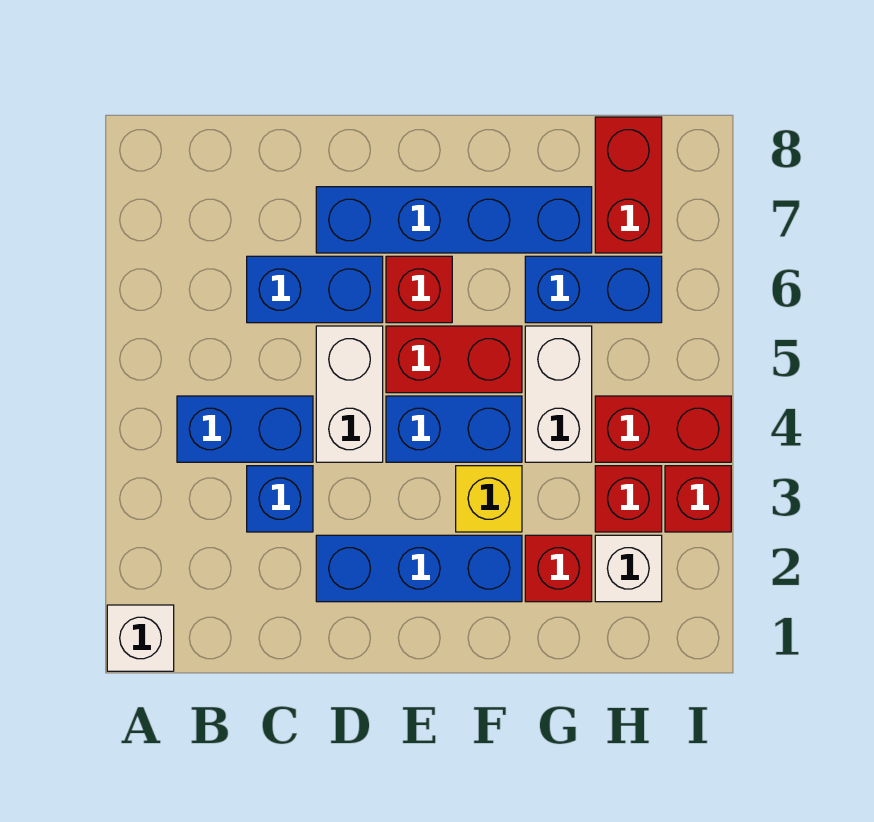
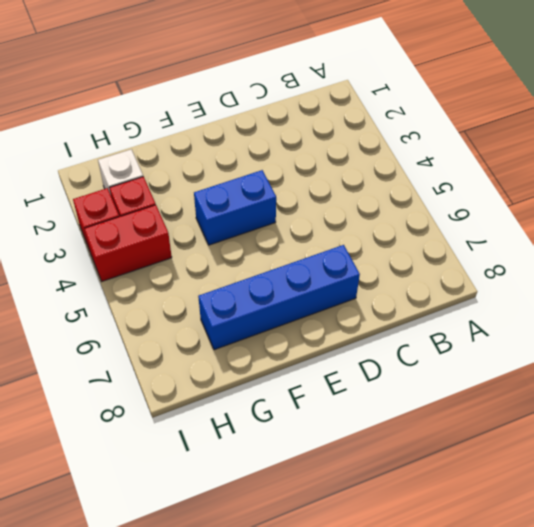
none -> white 1x1 brick [107,605,174,671]
none -> blue 1x2 brick [177,396,313,462]
none -> blue 1x1 brick [247,466,313,532]

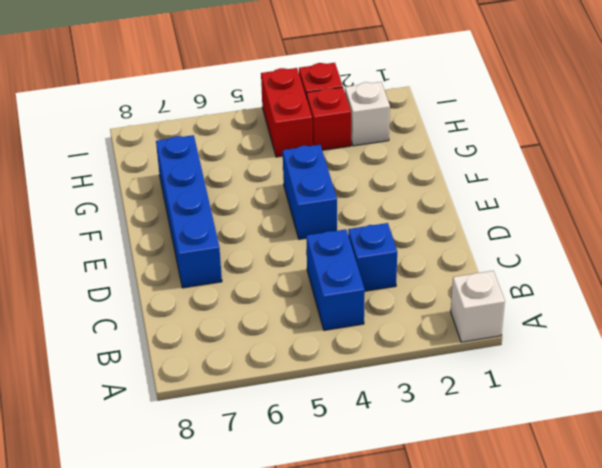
none -> blue 1x2 brick [247,256,383,323]
none -> blue 1x3 brick [316,535,522,602]
none -> white 1x2 brick [316,326,383,462]

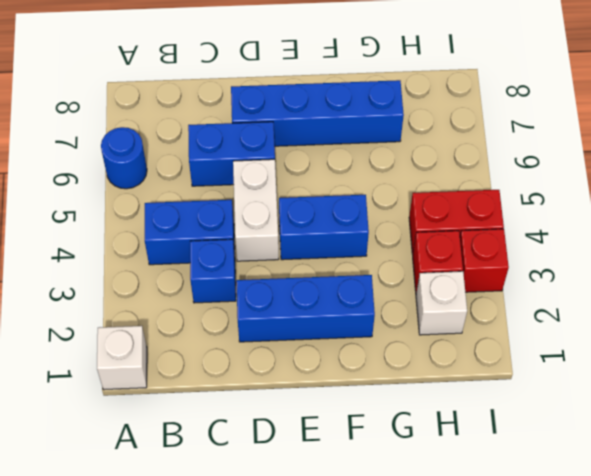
blue 1x1 round brick [101,127,147,189] -> none
none -> red 1x2 brick [386,326,522,393]
none -> red 1x1 brick [386,256,452,323]
none -> yellow 1x1 brick [456,466,522,532]

